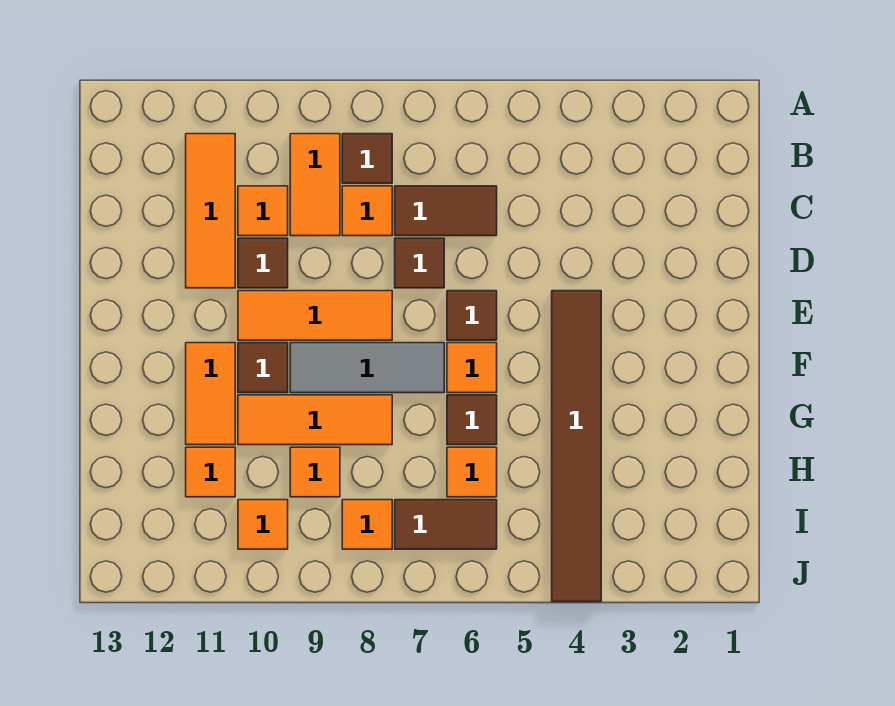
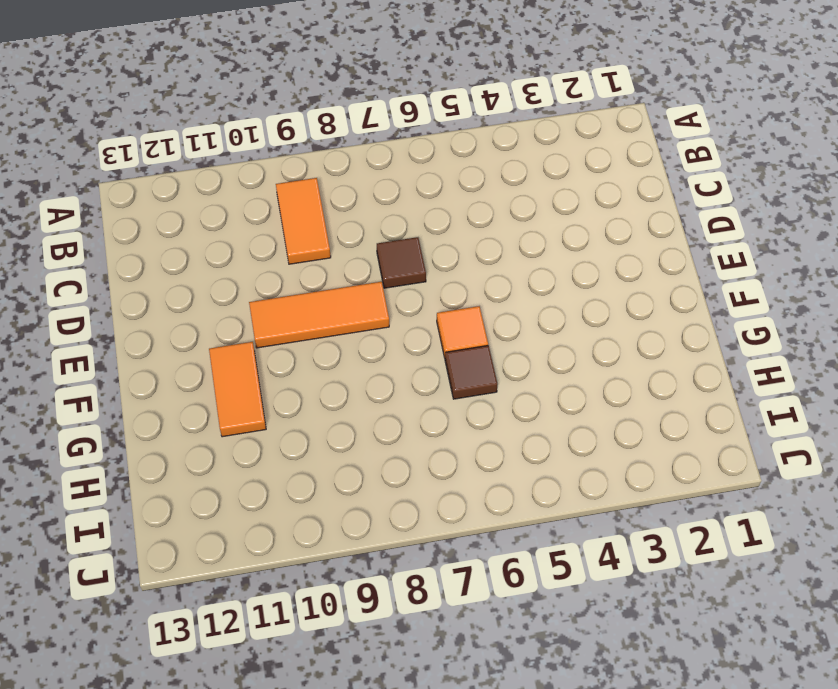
none -> brown 1x1 tile [342,134,392,183]
none -> orange 1x3 tile [186,134,235,288]
none -> brown 1x2 tile [395,186,497,236]

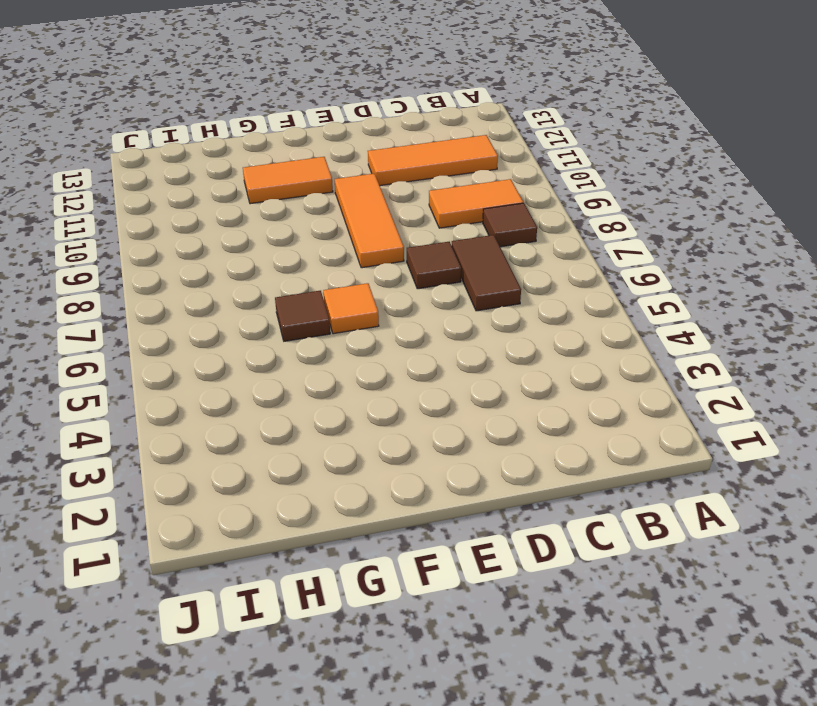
none -> orange 1x1 tile [342,186,392,236]
none -> orange 1x1 tile [238,186,288,236]
none -> brown 1x1 tile [238,238,288,288]

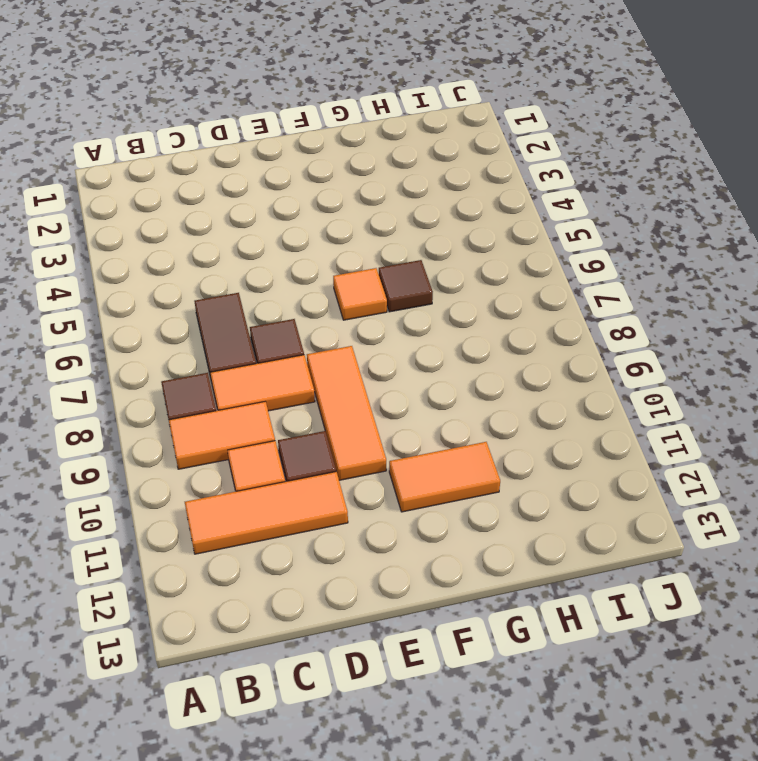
orange 1x2 tile [210,355,315,411] -> orange 1x1 tile [342,186,392,236]
none -> brown 1x6 tile [552,291,601,602]
none -> brown 1x1 tile [447,291,497,340]
none -> grey 1x3 tile [290,343,444,393]

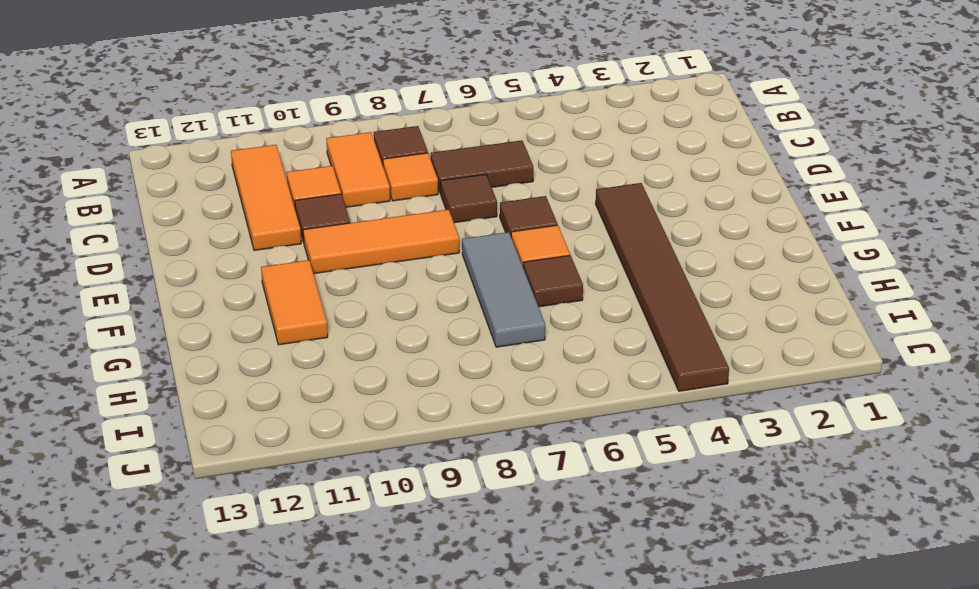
grey 1x3 tile [462,232,545,347] -> grey 1x3 tile turned to [290,343,444,393]
none -> brown 1x1 tile [238,343,288,393]
none -> orange 1x3 tile [238,395,392,445]
none -> orange 1x1 tile [447,447,497,497]

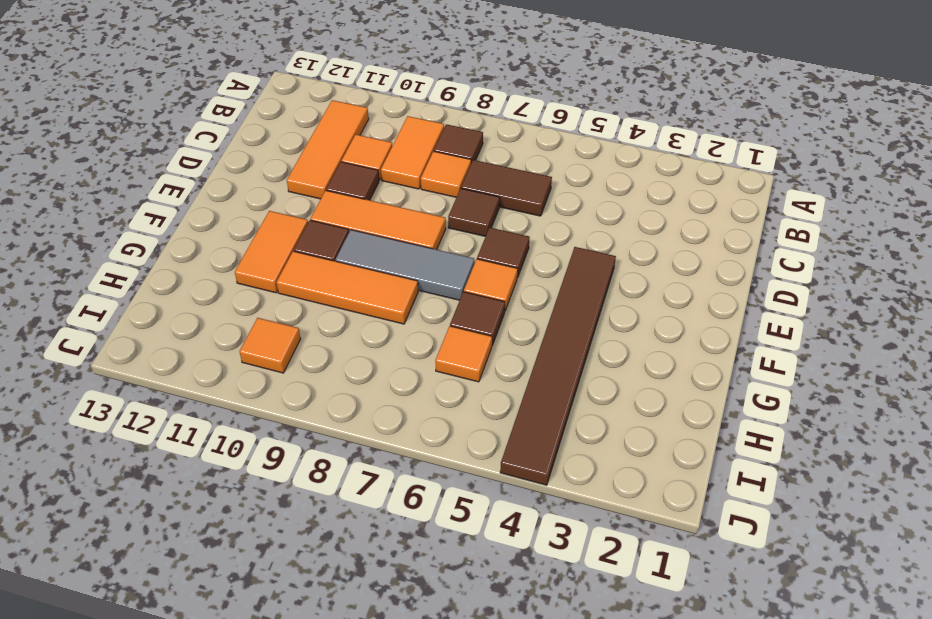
none -> orange 1x1 tile [290,447,340,497]
none -> orange 1x1 tile [186,447,235,497]
none -> brown 1x2 tile [395,500,497,549]

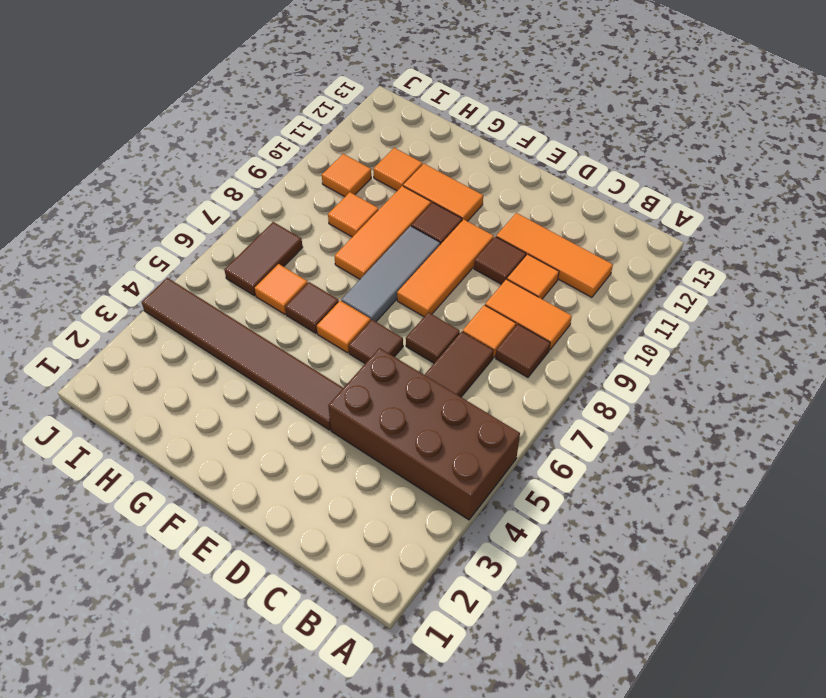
brown 2x4 brick [328,348,520,520] -> none
none -> orange 1x1 tile [342,500,392,549]

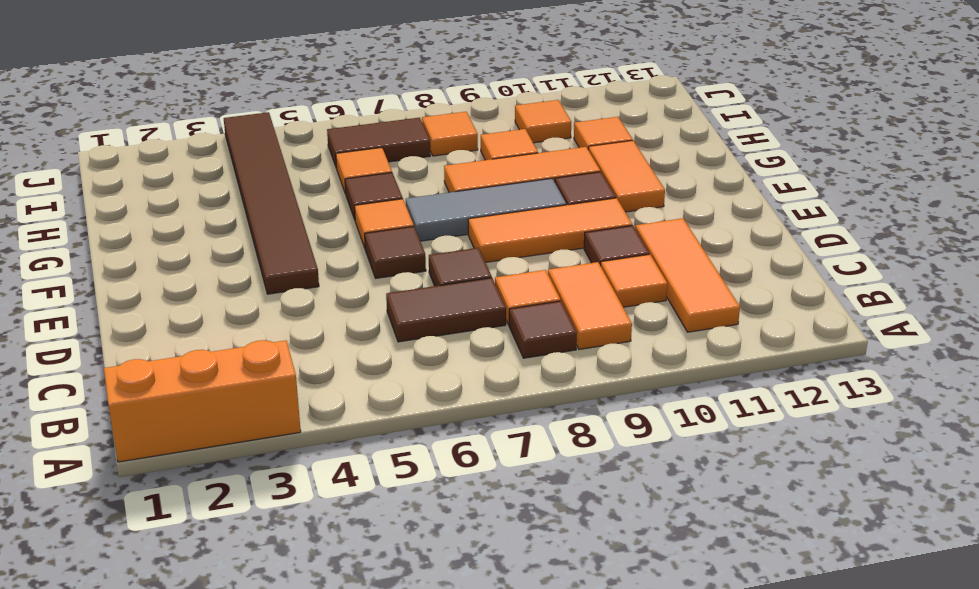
orange 1x3 brick [104,340,301,462] -> none

